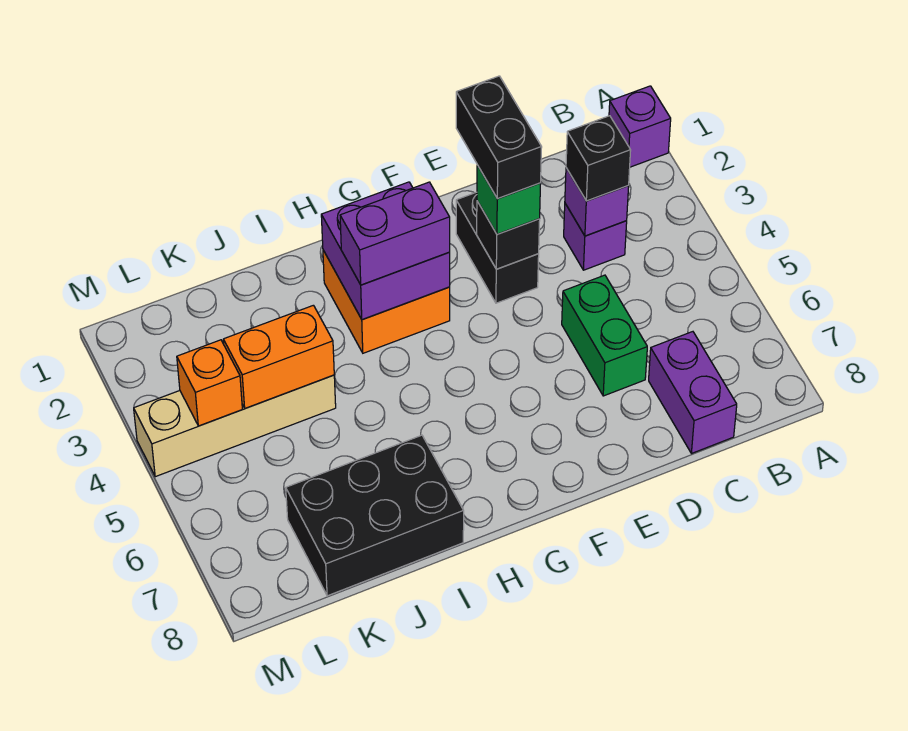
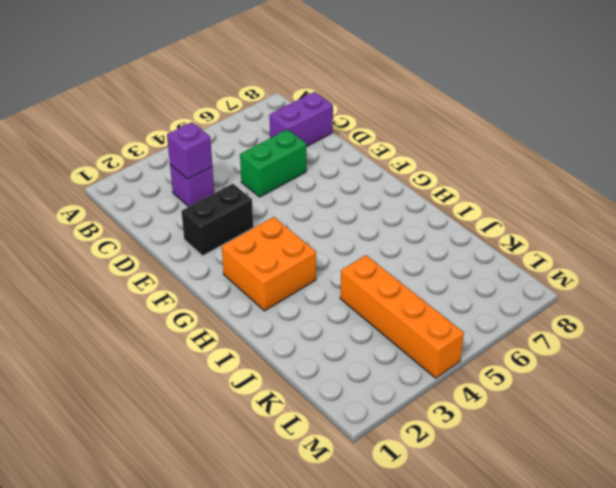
orange 1x4 brick [340,255,464,378] -> tan 1x4 brick [134,375,336,477]
none -> purple 1x1 brick [609,86,671,167]
none -> black 2x3 brick [286,435,464,596]
none -> black 1x1 brick [477,201,540,269]

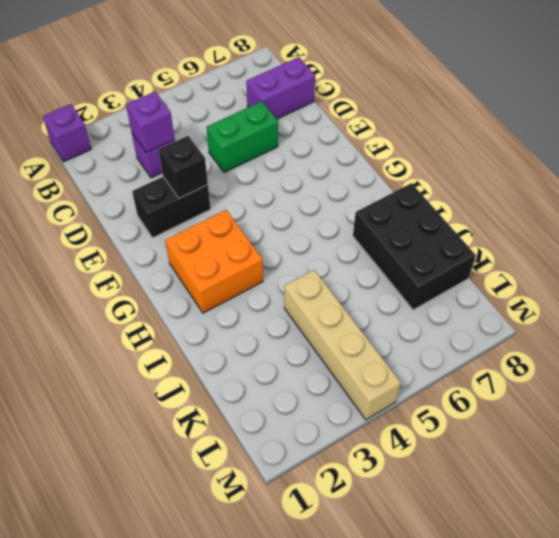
none -> purple 2x2 brick [321,182,450,320]
none -> orange 1x2 brick [223,305,334,408]
none -> orange 1x1 brick [177,340,242,426]

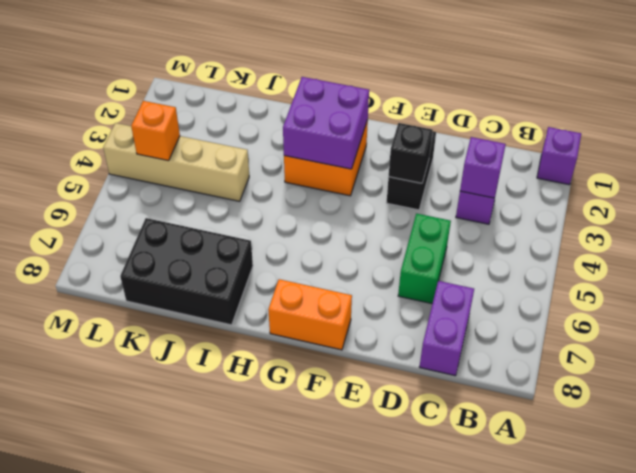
orange 1x2 brick [268,279,352,350] -> orange 1x2 brick moved to [223,305,334,408]
none -> black 1x1 brick [566,116,631,201]
none -> green 1x1 brick [477,165,541,234]
none -> purple 1x2 brick [340,182,450,285]

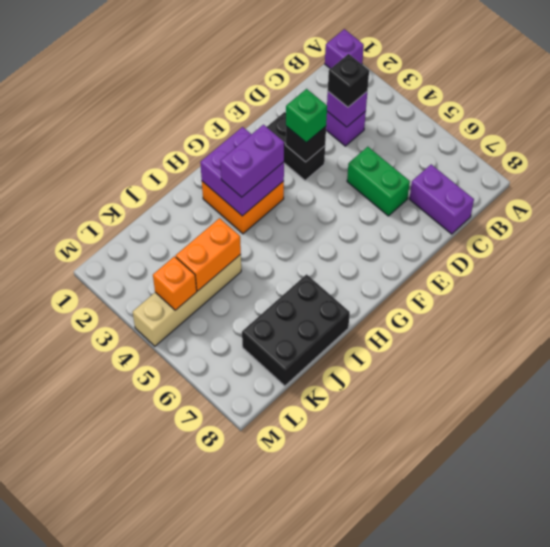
none -> black 1x2 brick [456,76,542,199]

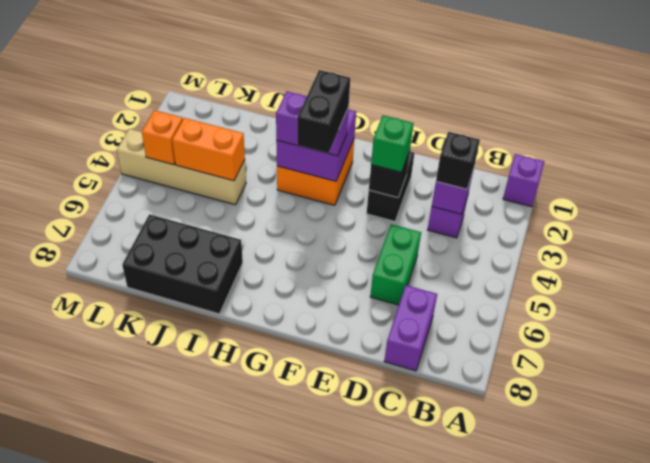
black 1x2 brick [297,70,350,153] -> black 1x2 brick moved to [456,76,542,199]

